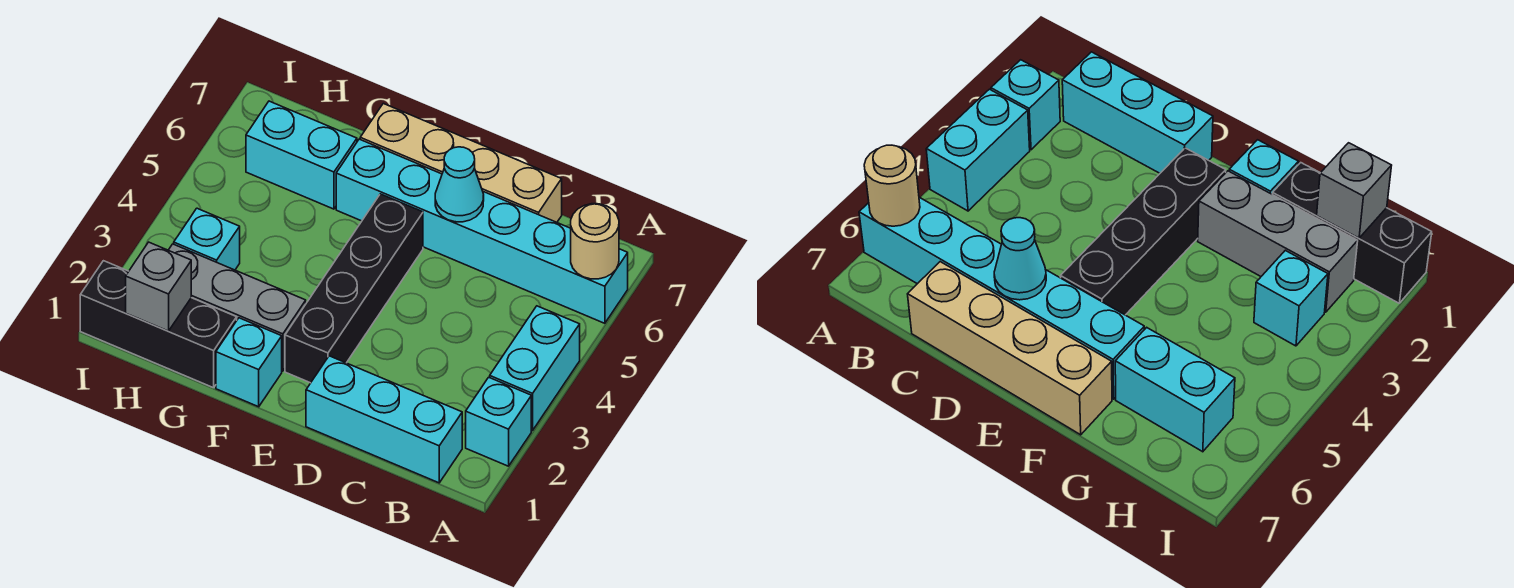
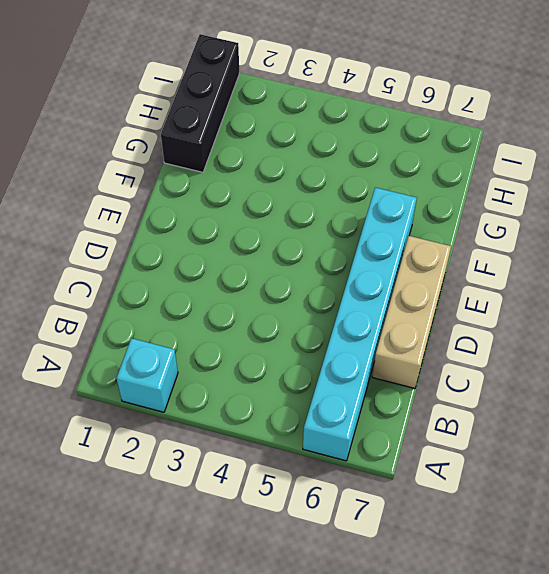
tan 1x3 brick [372,236,451,388] -> tan 1x4 brick [360,103,562,222]
none -> cyan 1x2 brick [490,306,580,431]
none -> cyan 1x3 brick [306,356,462,483]
none -> black 1x4 brick [285,194,423,383]

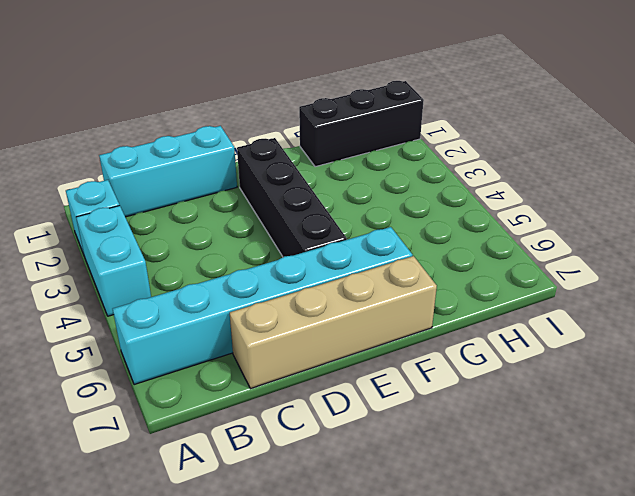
none -> cyan 1x1 brick [216,318,282,407]
none -> grey 1x3 brick [169,244,306,371]
none -> cyan 1x2 brick [246,101,357,209]

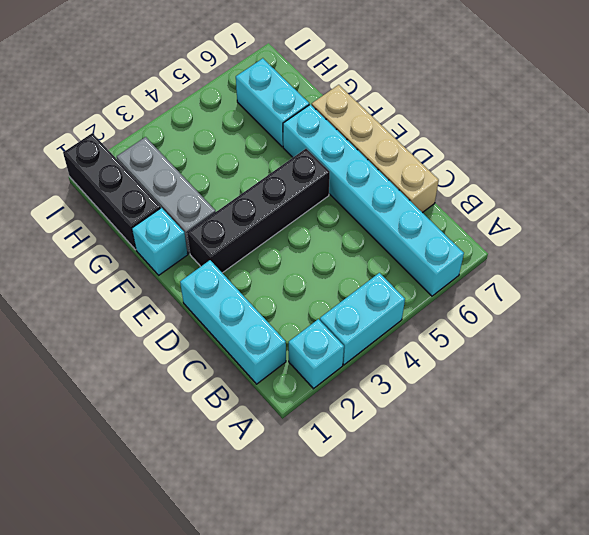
none -> cyan 1x1 brick [174,208,240,270]
none -> tan 1x1 round brick [571,204,619,279]
none -> cyan 1x1 cone [435,147,484,222]

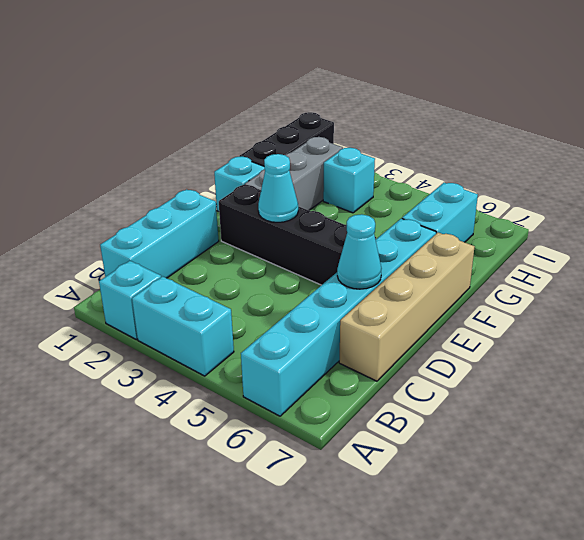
cyan 1x1 cone [258,154,298,222] -> none
none -> tan 1x1 round brick [571,204,619,279]
none -> grey 1x1 brick [126,242,191,331]

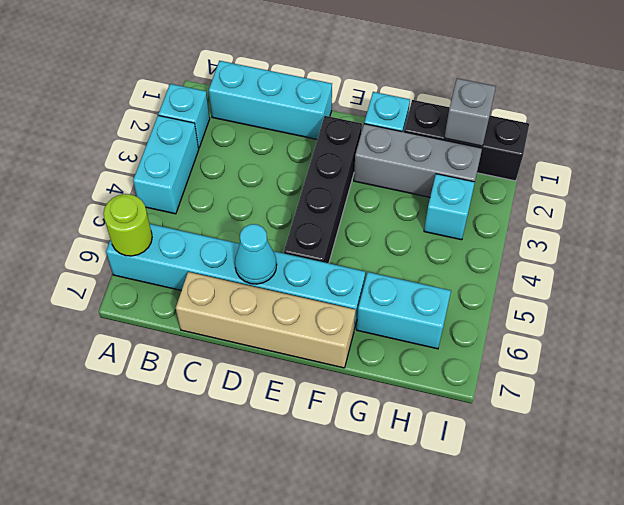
lime 1x1 round brick [104,194,152,256] -> tan 1x1 round brick [571,204,619,279]

